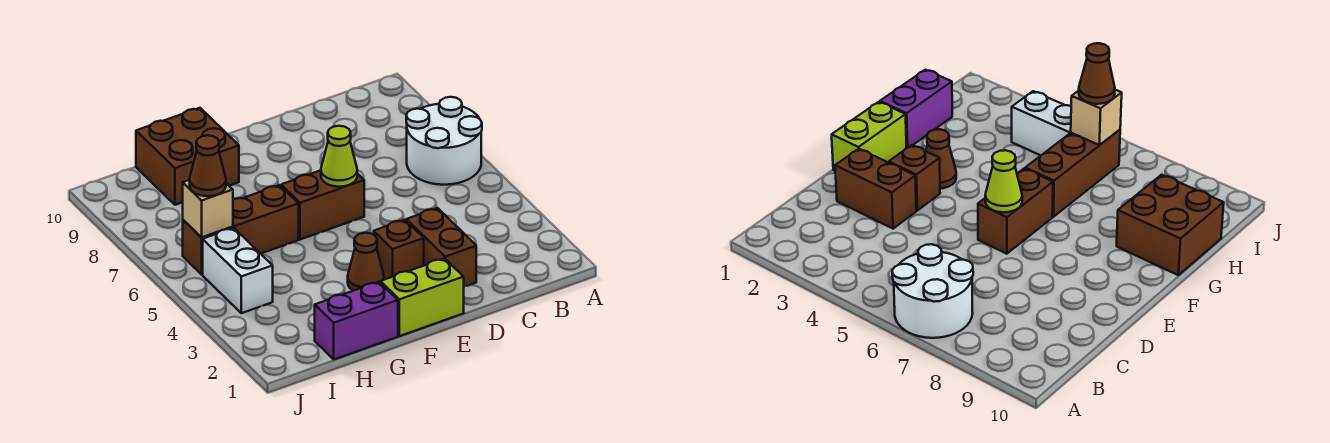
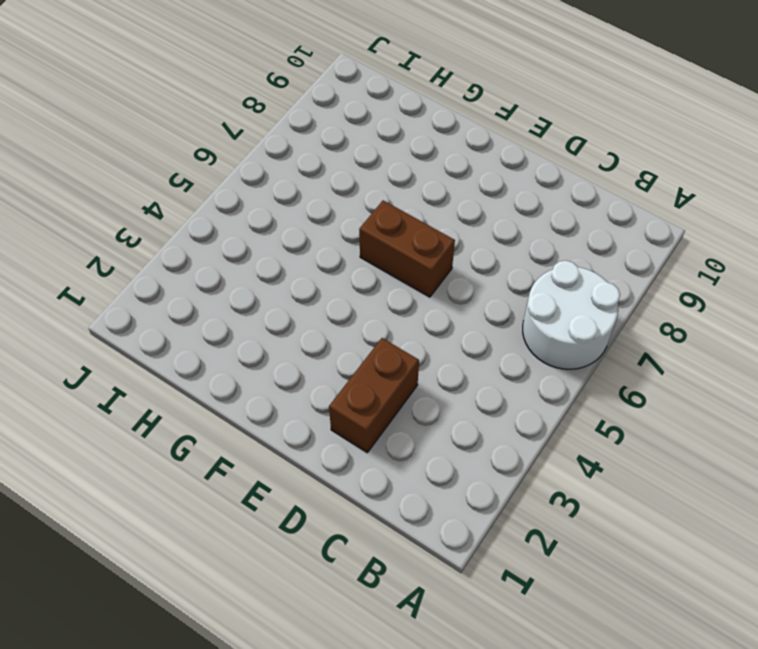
none -> lime 1x2 brick [381,258,464,336]
none -> brown 1x1 brick [374,220,424,279]
none -> brown 1x1 cone [348,233,384,291]

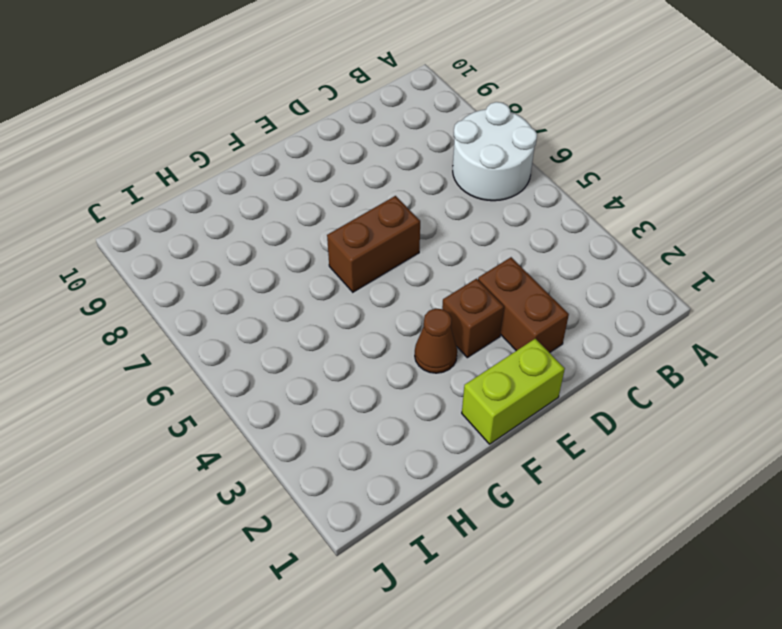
none -> purple 1x2 brick [315,282,398,359]
none -> brown 1x3 brick [183,185,299,274]
none -> brown 2x2 brick [136,108,239,205]

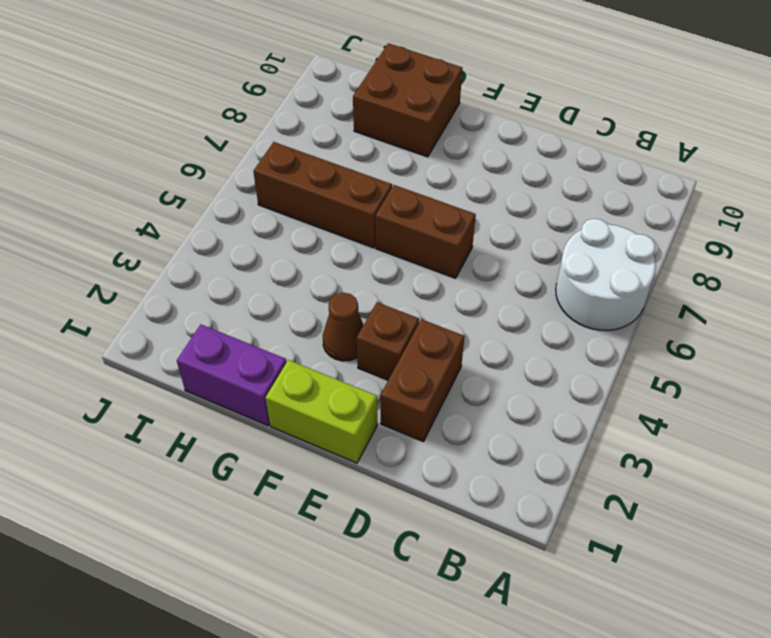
none -> white 1x2 brick [203,228,273,313]
none -> lime 1x1 cone [321,126,357,187]
none -> tan 1x1 brick [183,180,233,237]

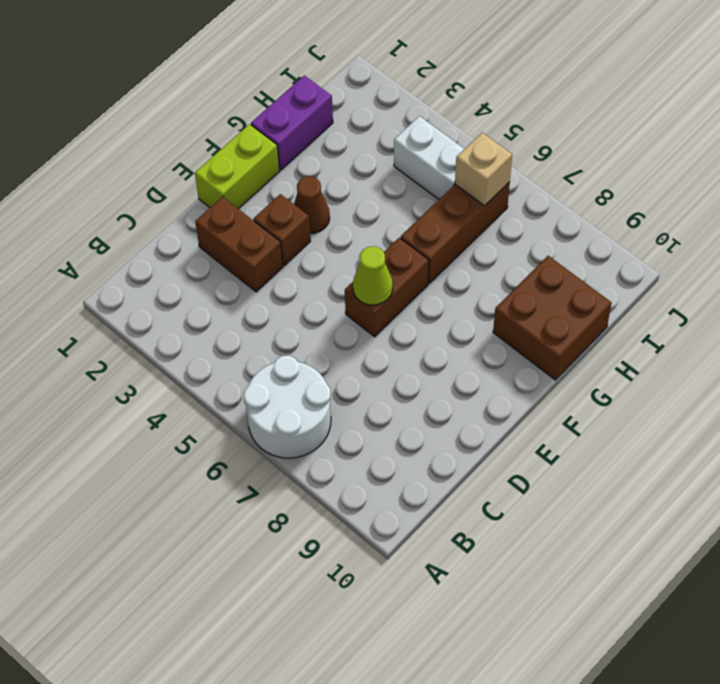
none -> brown 1x1 cone [190,135,226,196]

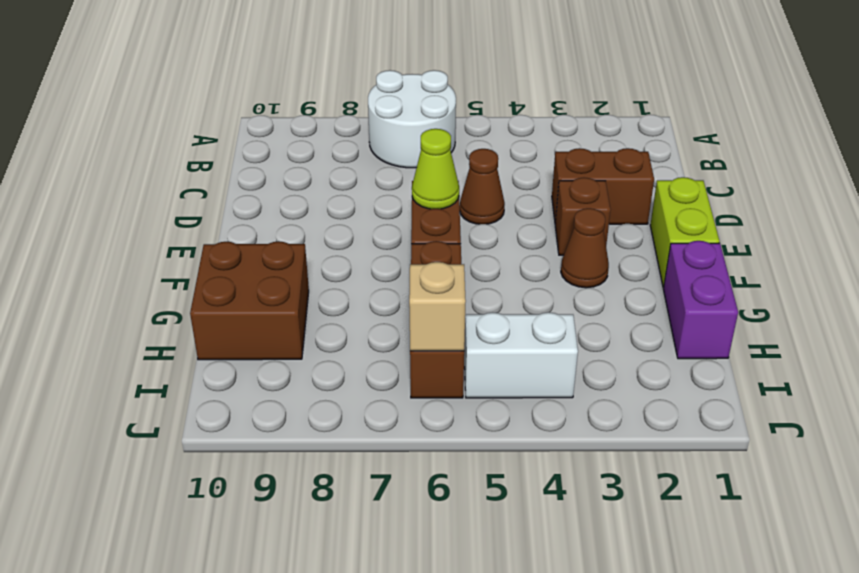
brown 1x1 cone [460,149,505,224] -> brown 1x1 cone moved to [190,135,226,196]

